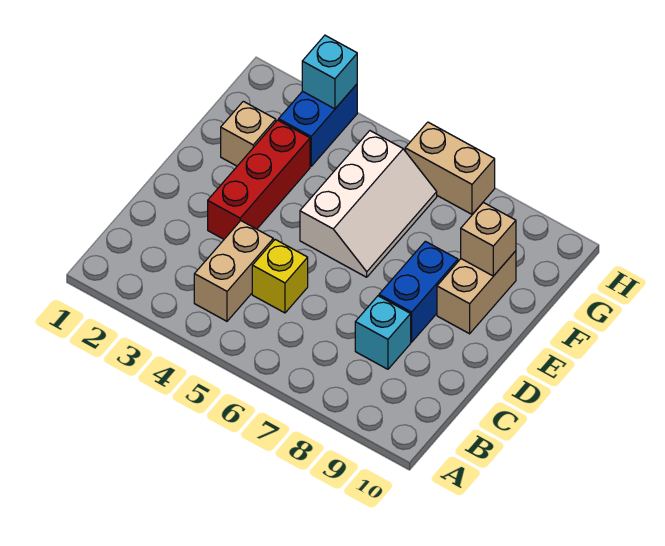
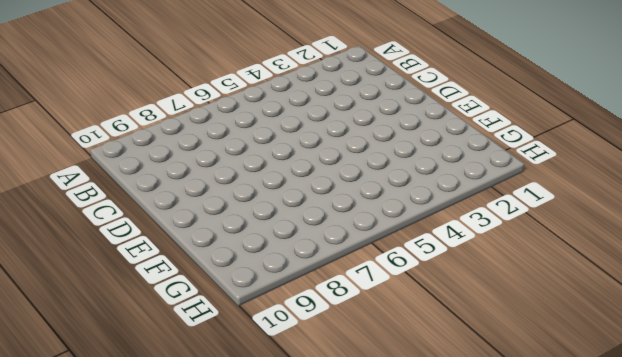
none -> tan 1x2 brick [194,221,273,321]
none -> yellow 1x1 brick [252,240,308,313]
none -> cyan 1x1 brick [355,296,411,369]

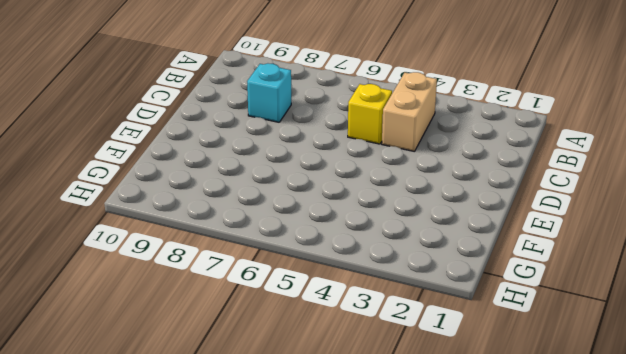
none -> red 1x3 brick [208,120,310,239]
none -> blue 1x2 brick [379,241,458,342]
none -> white 2x3 slope [300,131,437,277]

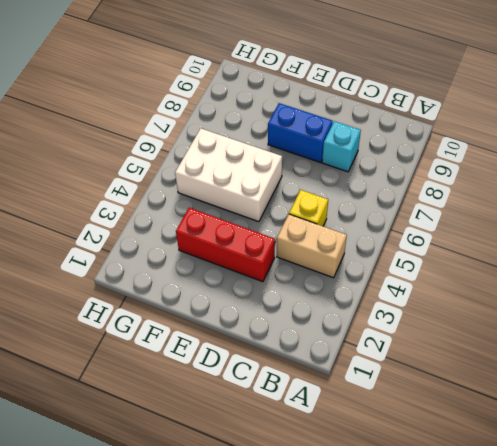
white 2x3 brick [175,128,282,222] -> white 2x3 slope [300,131,437,277]
none -> tan 1x2 brick [437,251,516,334]
none -> tan 1x1 brick [221,101,276,166]
none -> blue 1x2 brick [279,84,357,166]

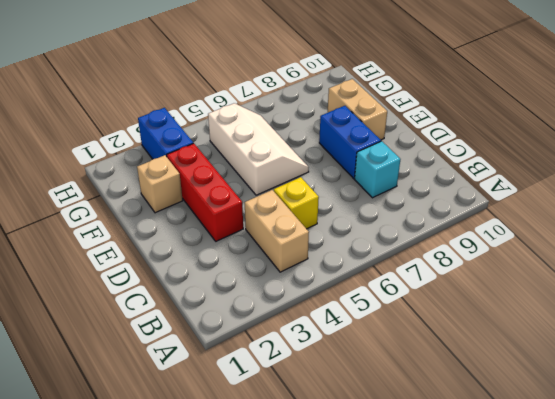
none -> tan 1x2 brick [405,122,495,214]
none -> tan 1x1 brick [461,202,516,276]
none -> cyan 1x1 brick [302,35,357,109]

